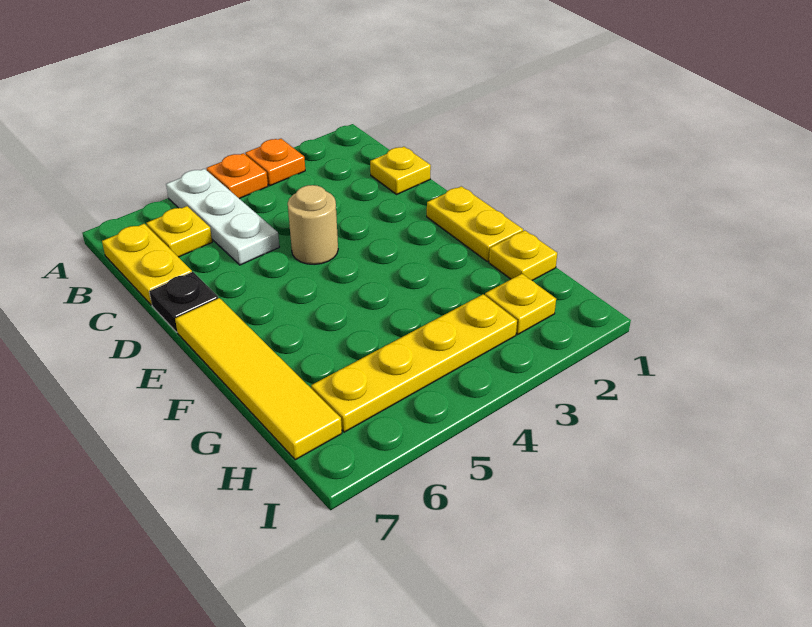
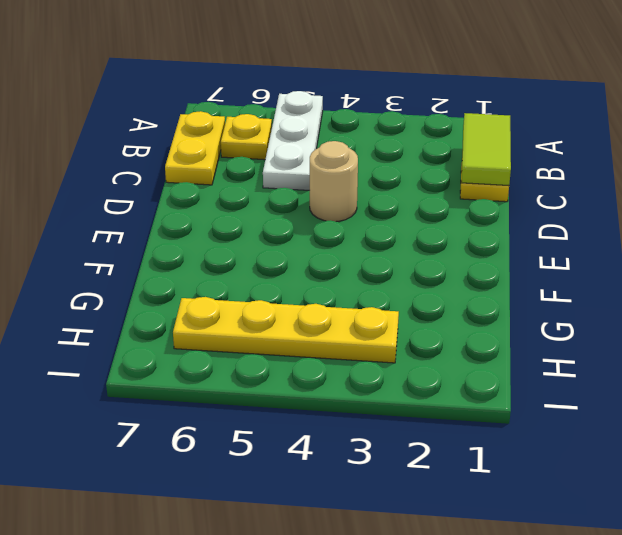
lime 1x2 tile [461,113,511,186] -> none
none -> orange 1x1 plate [245,139,305,186]
none -> orange 1x1 plate [206,153,268,199]
none -> black 1x1 plate [149,272,218,332]

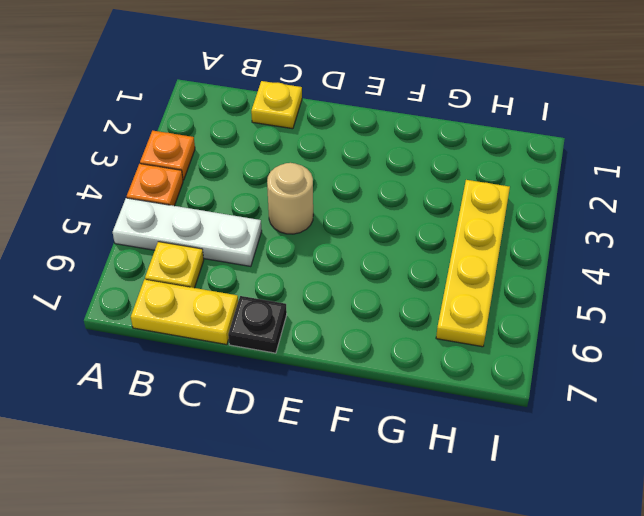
none -> yellow 1x2 plate [427,186,523,262]
none -> yellow 1x4 tile [175,298,342,460]
none -> yellow 1x1 plate [489,230,557,281]

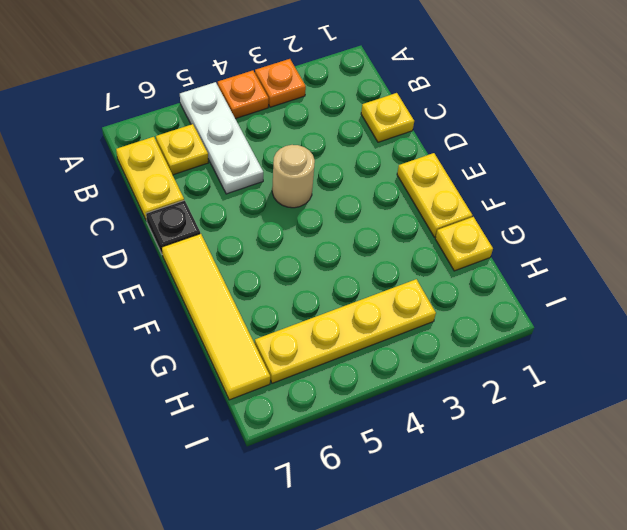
none -> yellow 1x1 plate [485,274,556,334]

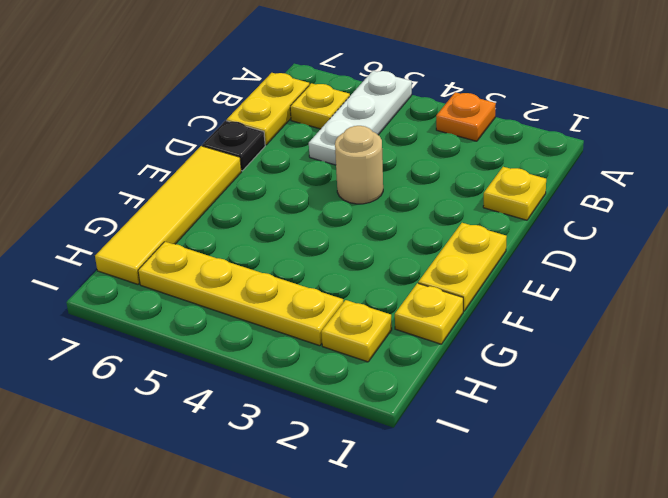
none -> orange 1x1 plate [206,153,268,199]

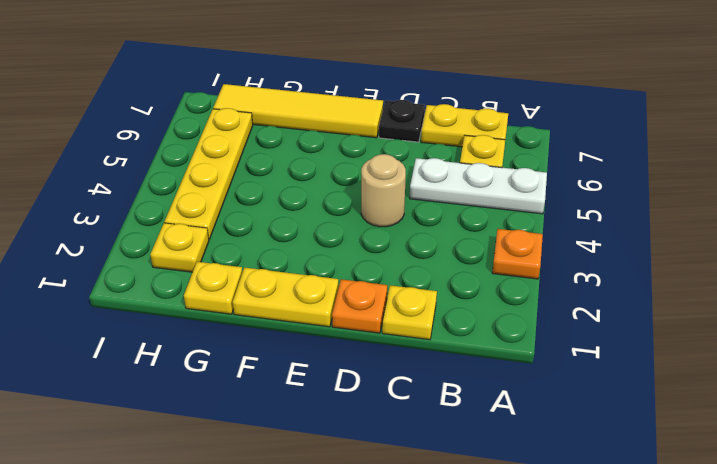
orange 1x1 plate [332,279,387,333] -> orange 1x1 plate moved to [206,153,268,199]

